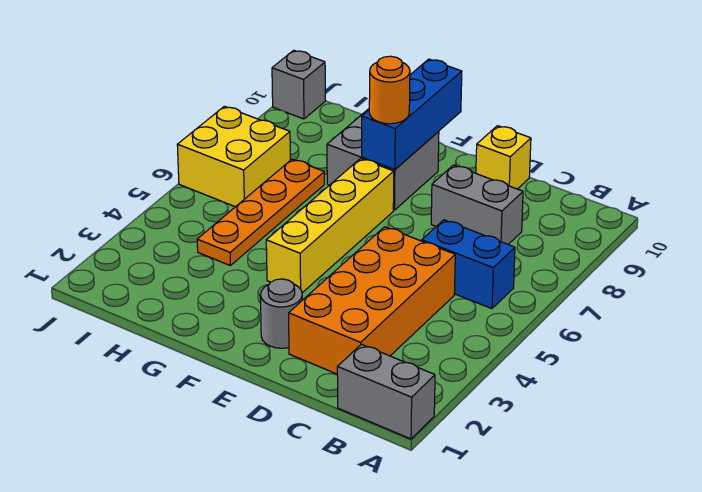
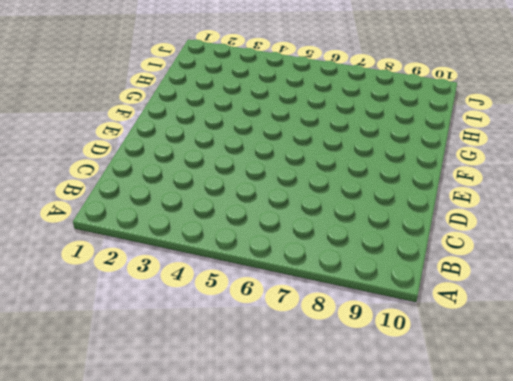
none -> grey 1x2 brick [337,344,435,439]
none -> blue 1x2 brick [422,220,515,309]
none -> orange 2x4 brick [289,227,455,374]

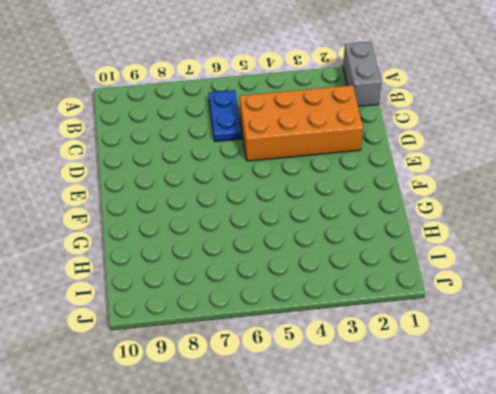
blue 1x2 plate [208,90,242,142] -> blue 1x2 brick [422,220,515,309]
none -> grey 1x2 brick [431,165,523,244]
none -> yellow 1x1 brick [476,126,531,189]
none -> grey 1x1 round brick [260,279,302,348]

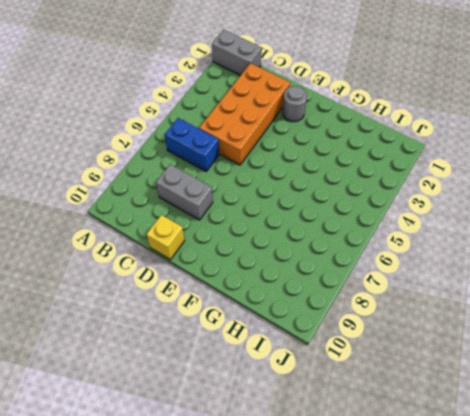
none -> yellow 1x4 brick [266,158,394,293]
none -> grey 2x2 brick [327,109,439,210]
none -> orange 1x4 plate [197,159,324,266]

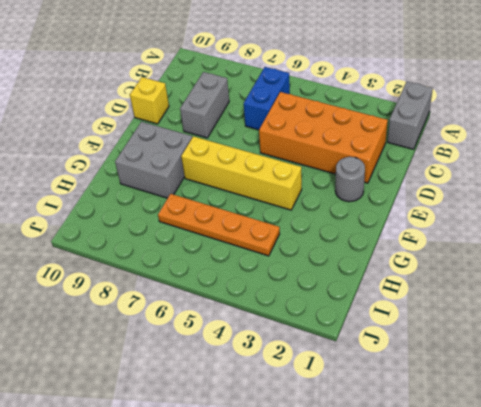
none -> yellow 2x2 brick [177,106,290,207]
none -> grey 1x1 brick [272,50,325,119]
none -> blue 1x3 brick [362,59,462,170]

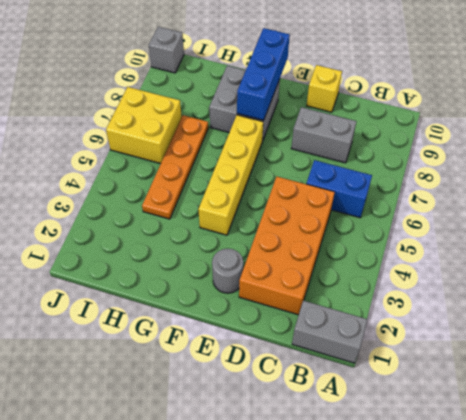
none -> orange 1x1 round brick [369,56,410,124]

